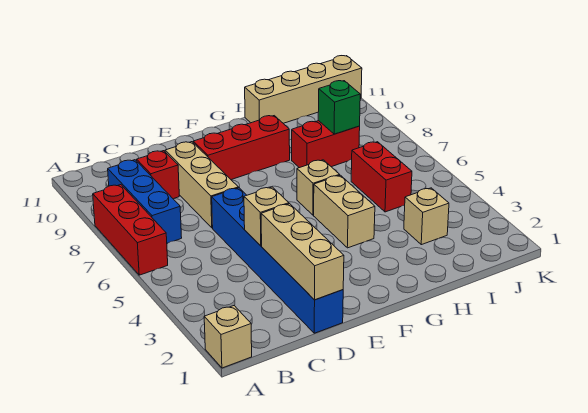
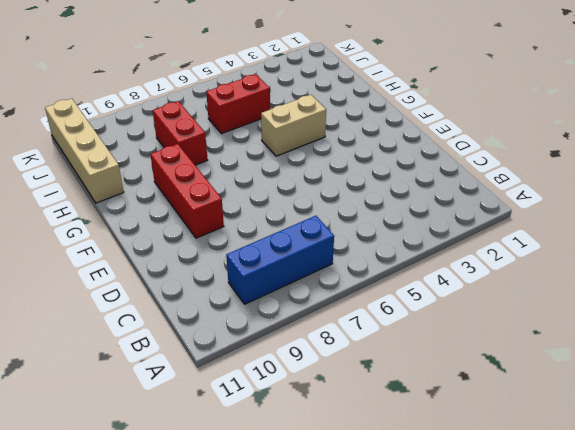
none -> tan 1x1 brick [204,306,252,368]
none -> red 1x3 brick [93,185,168,275]
none -> red 1x1 brick [137,151,179,199]

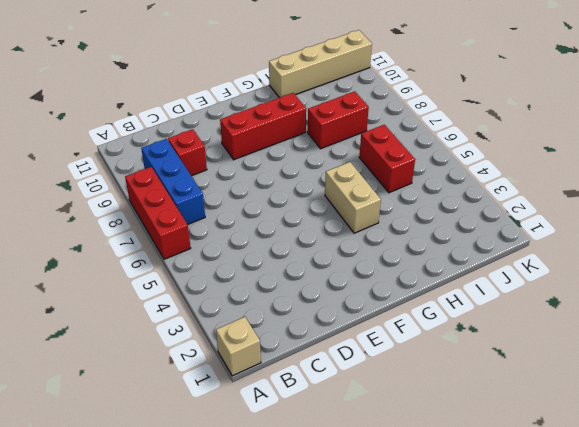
none -> blue 1x6 brick [212,188,343,333]
none -> tan 1x3 brick [165,142,238,228]
none -> tan 1x1 brick [297,160,339,215]

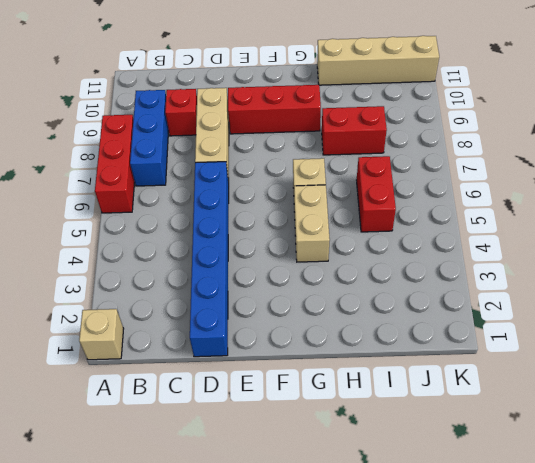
none -> tan 1x1 brick [404,188,449,245]
none -> tan 1x3 brick [261,204,344,300]
none -> tan 1x1 brick [244,187,289,246]

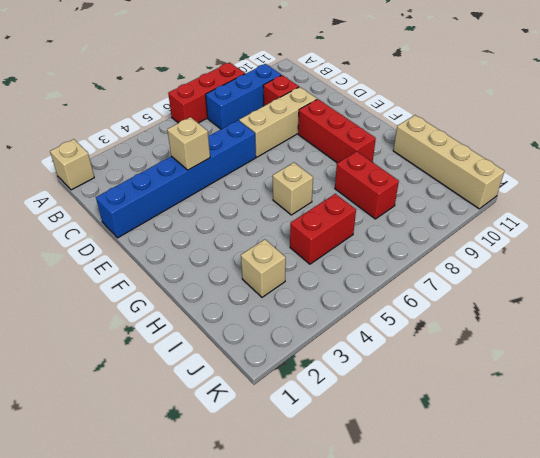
none -> tan 1x2 brick [314,175,375,248]
none -> tan 1x3 brick [261,204,344,300]
none -> green 1x1 brick [318,81,360,134]

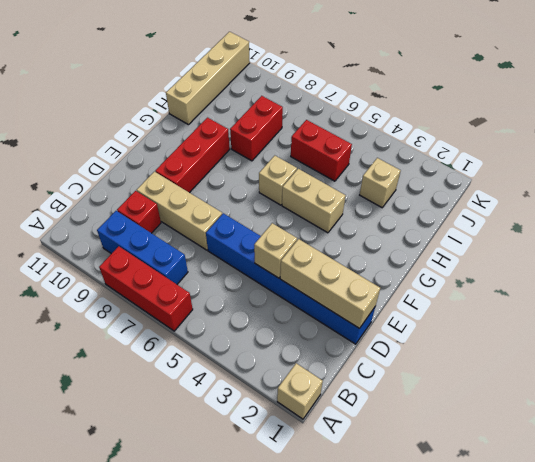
none -> green 1x1 brick [318,81,360,134]

